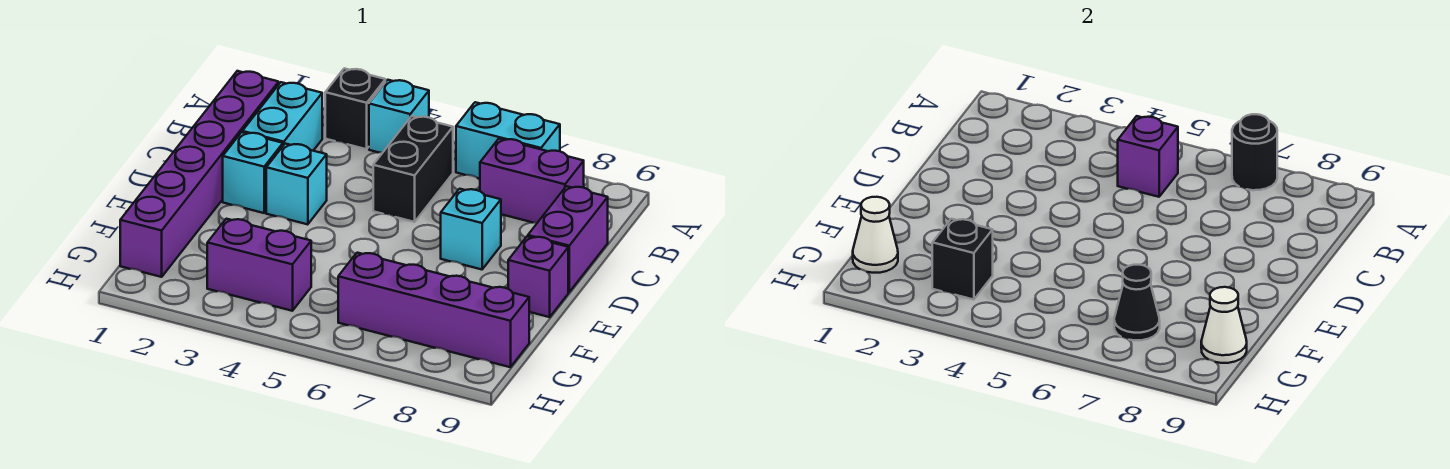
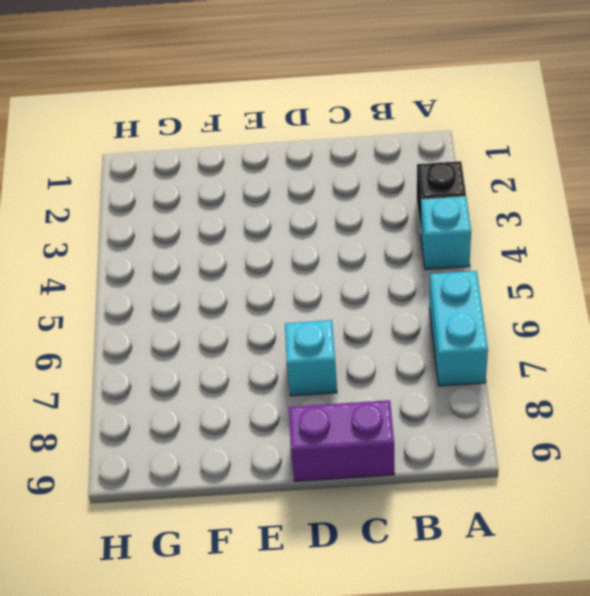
none -> purple 1x6 brick [120,71,279,277]
none -> cyan 1x2 brick [242,82,322,151]
none -> black 1x2 brick [373,116,453,222]

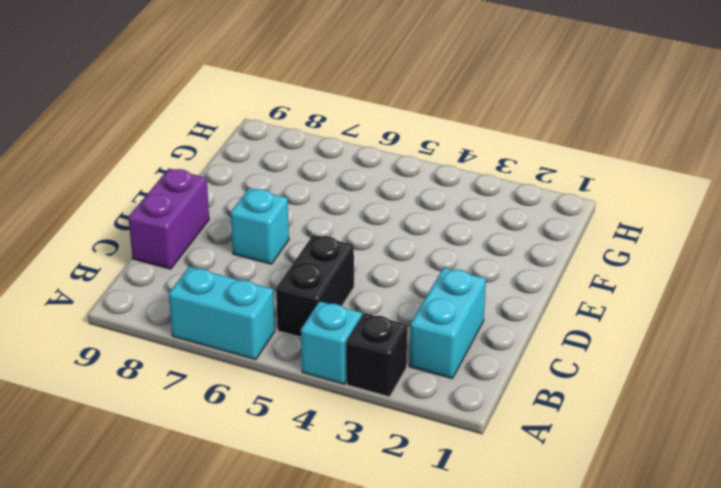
none -> purple 1x6 brick [120,71,279,277]
none -> purple 1x2 brick [480,139,584,223]
none -> cyan 1x1 brick [223,132,283,213]

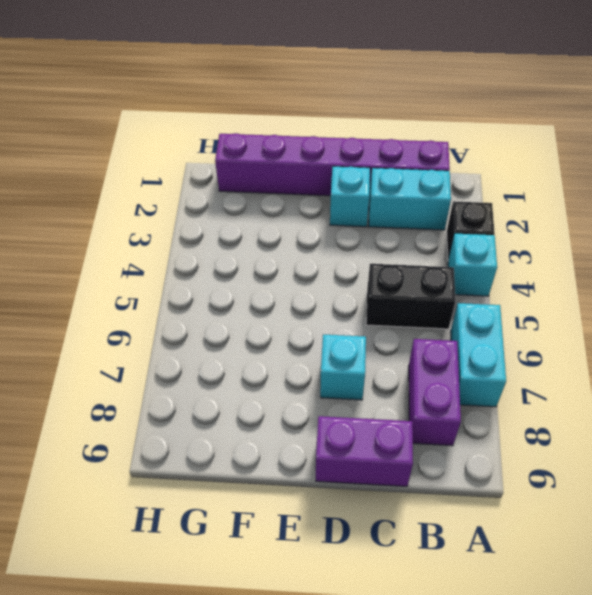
none -> cyan 1x1 brick [266,144,327,224]
none -> purple 1x1 brick [508,236,568,317]
none -> purple 1x2 brick [207,219,311,311]

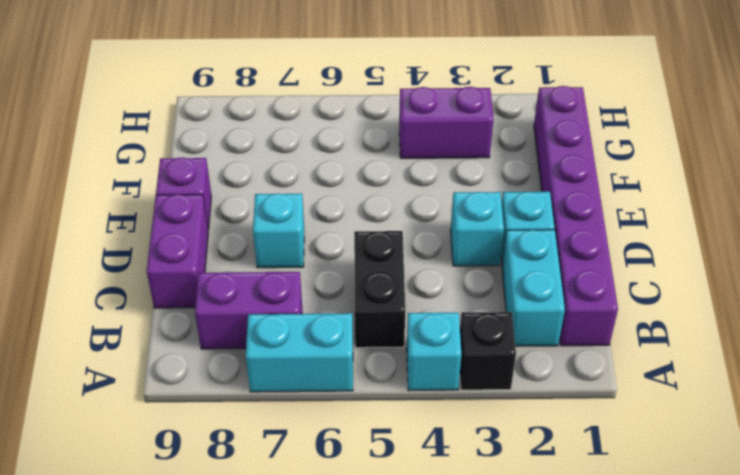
none -> purple 1x4 brick [338,253,529,367]
none -> black 1x1 round brick [1232,114,1277,190]
none -> purple 1x1 brick [1118,116,1178,197]

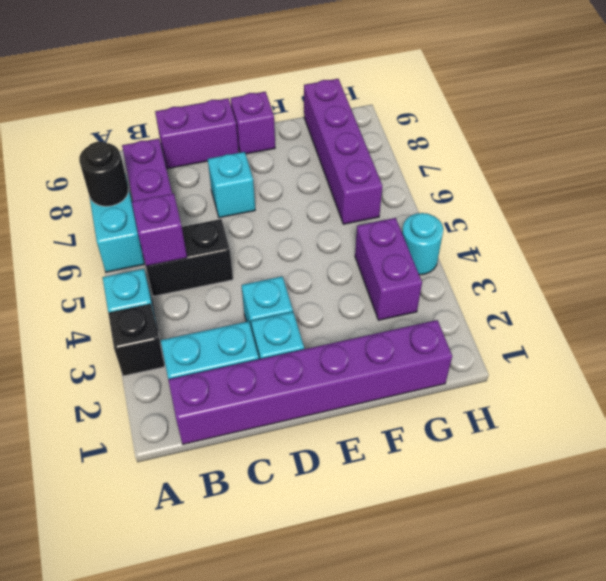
cyan 1x1 round brick [402,213,443,275] -> none
none -> white 1x1 cone [853,197,898,273]
none -> black 1x1 brick [932,219,993,300]
none -> black 1x1 cone [1114,265,1160,340]

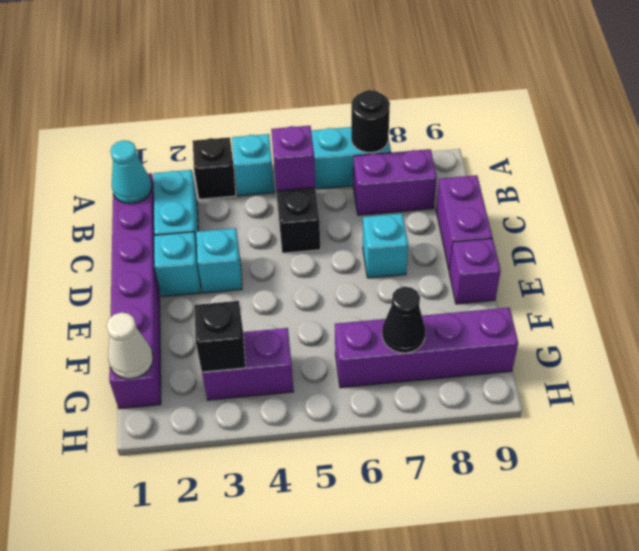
cyan 1x1 cone [110,140,152,204] -> none
none -> white 1x1 cone [1201,287,1247,363]

